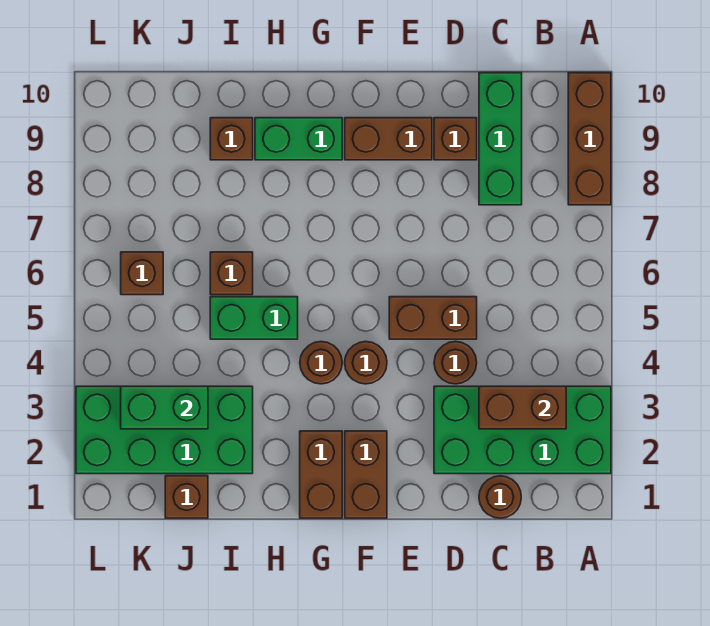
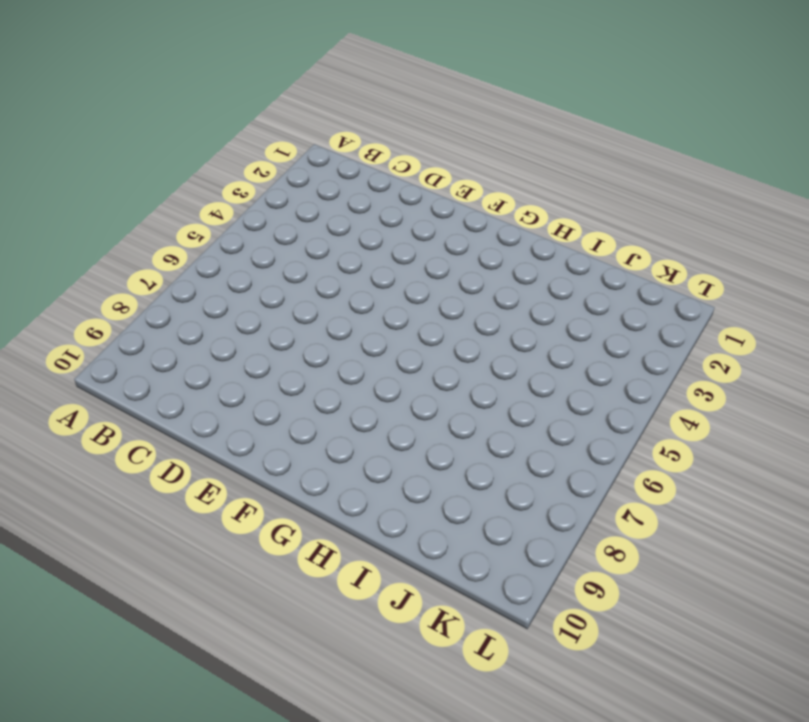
none -> green 2x4 brick [434,386,611,474]
none -> brown 1x3 brick [568,73,611,205]
none -> brown 1x1 round brick [479,476,521,518]

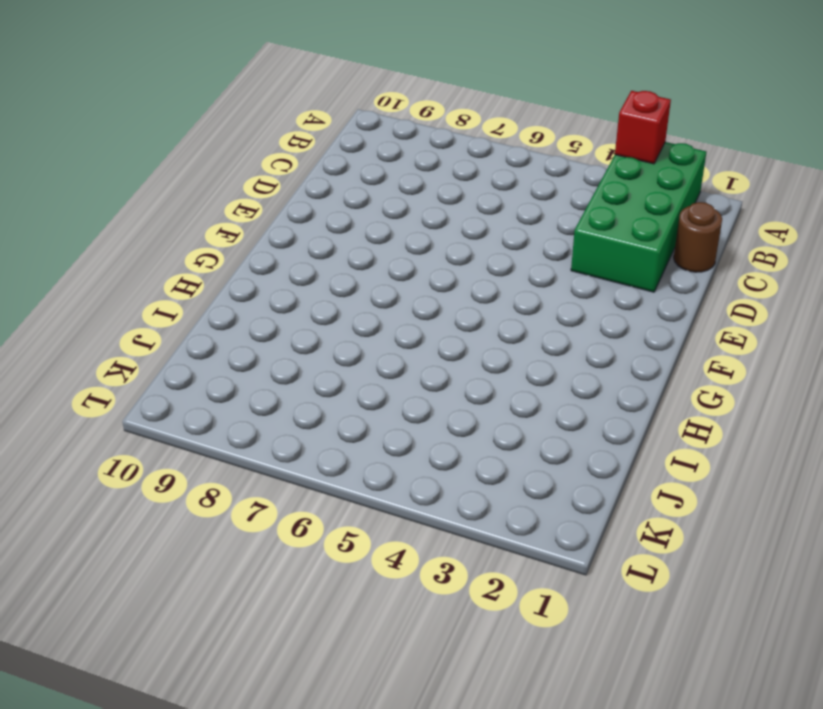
red 1x1 brick [615,91,671,164] -> none
none -> brown 1x3 brick [568,73,611,205]
none -> green 1x3 brick [479,73,522,205]
none -> brown 1x1 round brick [434,341,477,384]

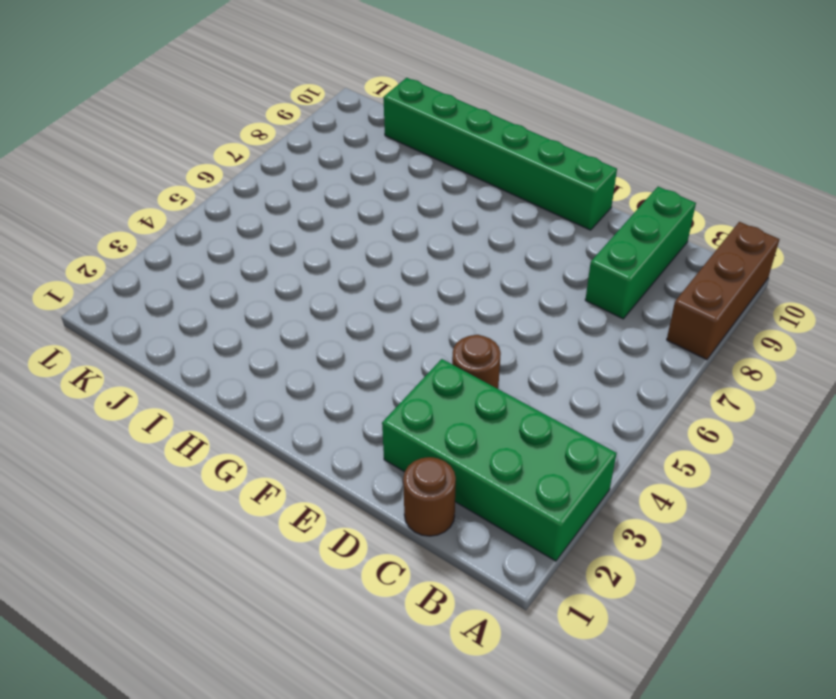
green 1x6 brick [383,78,617,230] -> none
none -> brown 1x2 brick [389,297,477,339]
none -> brown 1x1 brick [434,118,477,160]
none -> brown 1x2 brick [345,118,432,160]

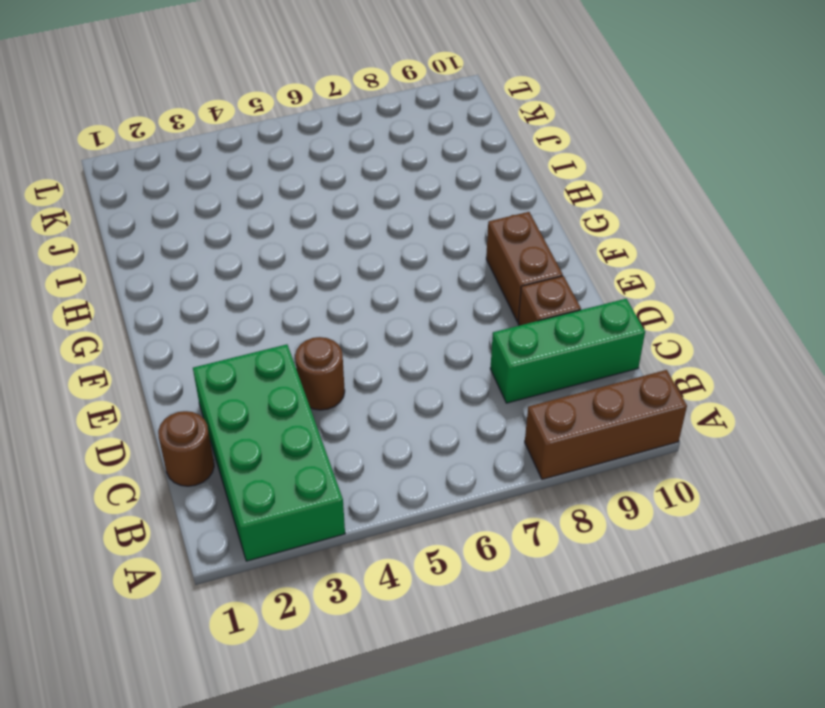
none -> brown 1x2 brick [389,297,477,339]
none -> brown 1x2 brick [345,431,387,518]
none -> brown 1x1 round brick [345,341,387,384]

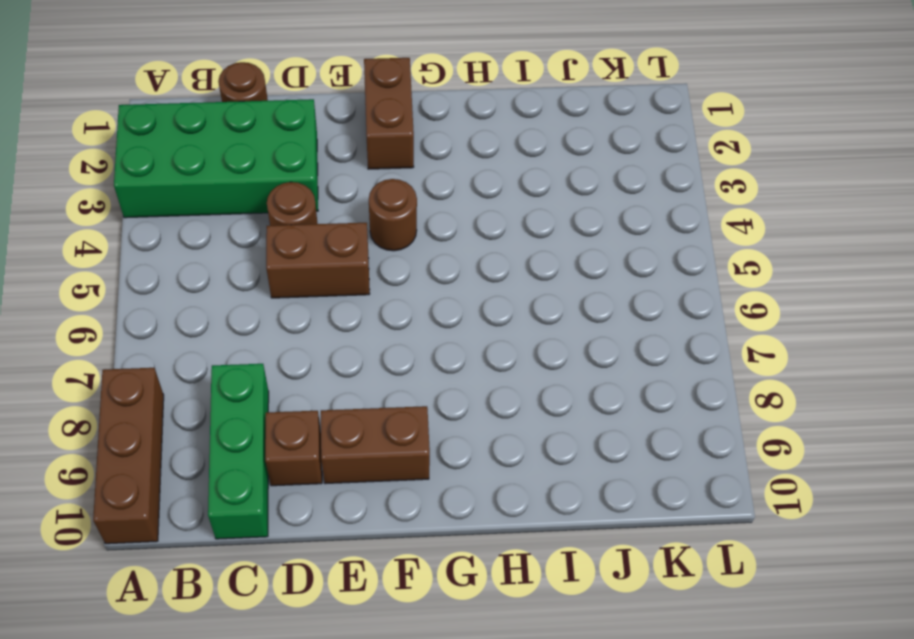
none -> brown 1x2 brick [300,431,342,518]
none -> brown 1x1 round brick [300,342,342,384]
none -> green 1x2 brick [255,118,342,160]

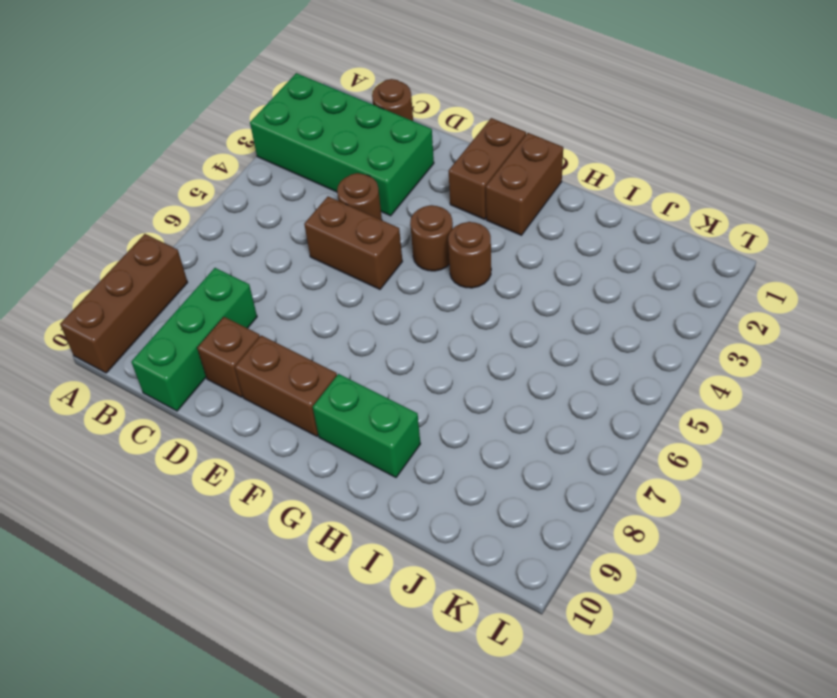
none -> green 1x2 brick [210,297,298,339]
none -> green 2x4 brick [76,386,253,474]
none -> brown 1x1 brick [210,252,253,295]

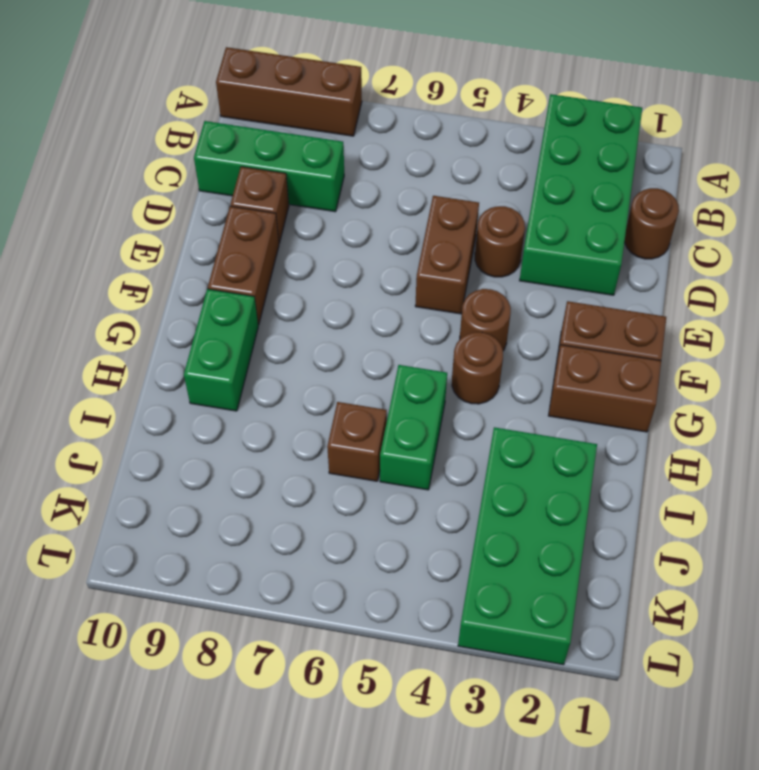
none -> brown 1x1 brick [210,118,253,160]
none -> brown 1x1 brick [165,476,208,518]
none -> brown 1x1 brick [121,252,163,295]

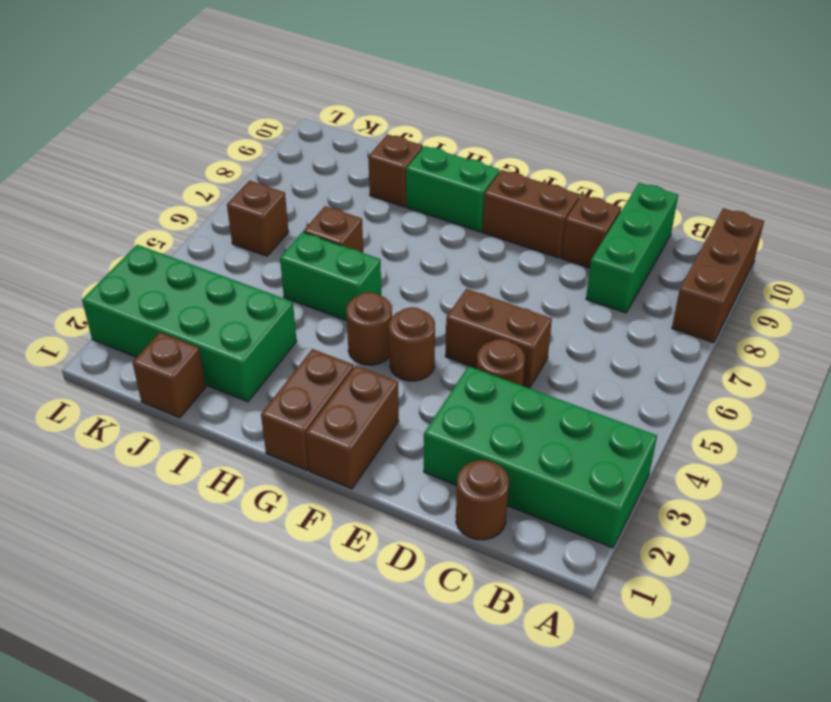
none -> brown 1x2 brick [479,386,566,429]
none -> green 1x2 brick [121,386,208,429]

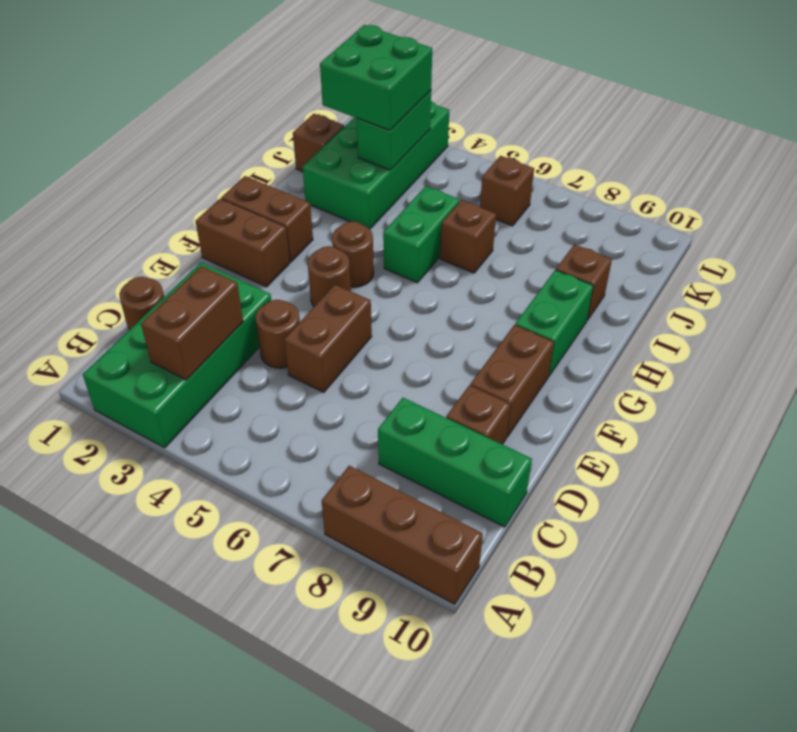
green 2x2 brick [320,25,432,131] -> none

